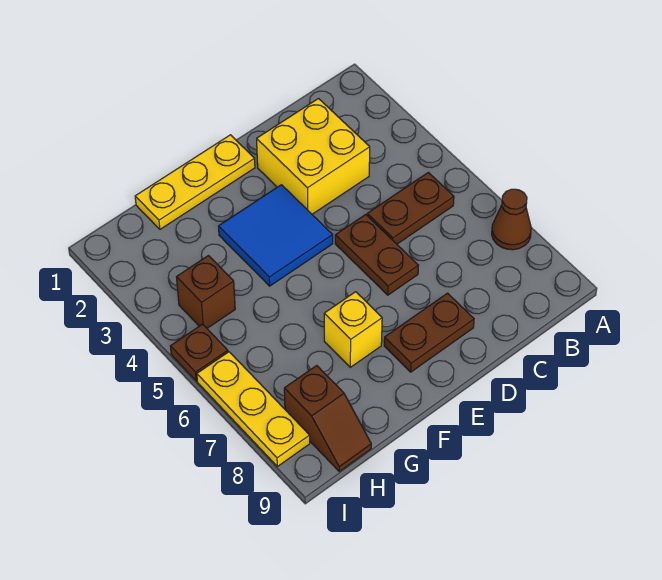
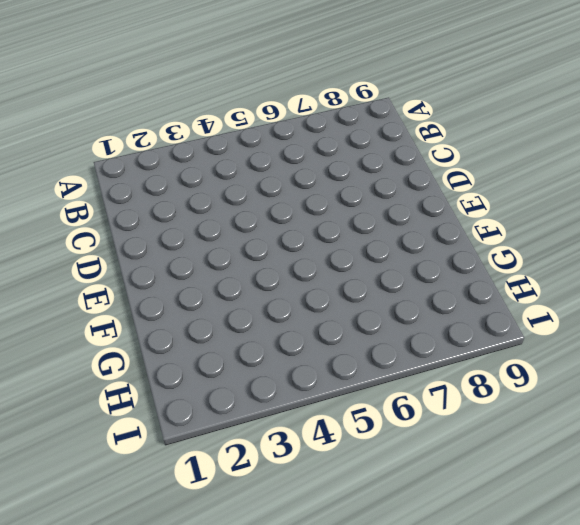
none -> brown 1x1 cone [492,189,531,250]
none -> brown 1x2 plate [367,172,454,244]
none -> yellow 2x2 brick [257,99,370,214]

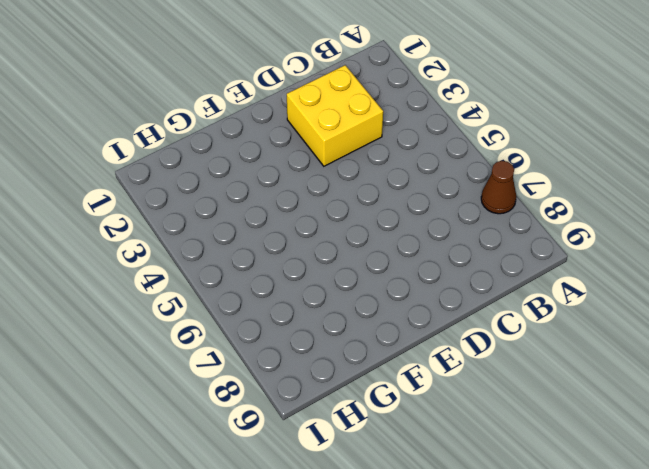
none -> brown 1x2 plate [367,172,454,244]
none -> brown 1x2 plate [335,215,419,295]
none -> brown 1x2 plate [384,293,474,372]

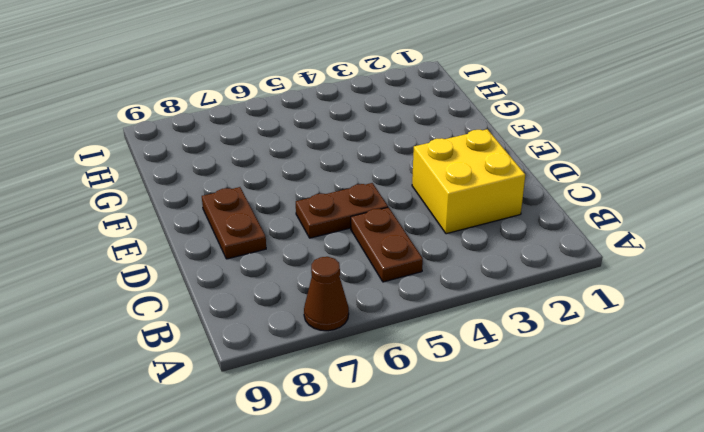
none -> yellow 1x3 plate [135,135,255,229]
none -> blue 2x2 tile [219,185,333,286]
none -> yellow 1x1 brick [324,292,382,367]

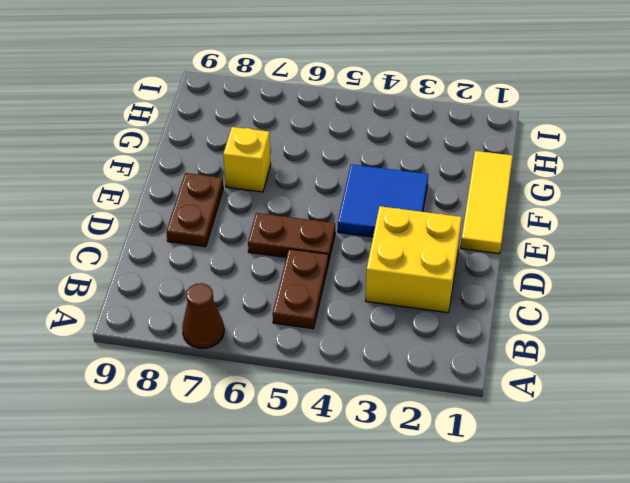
yellow 1x3 tile [461,151,513,254] -> yellow 1x3 plate [135,135,255,229]
none -> brown 1x1 brick [177,256,235,328]
none -> brown 1x2 slope [284,366,371,471]
none -> brown 1x1 plate [170,324,228,381]

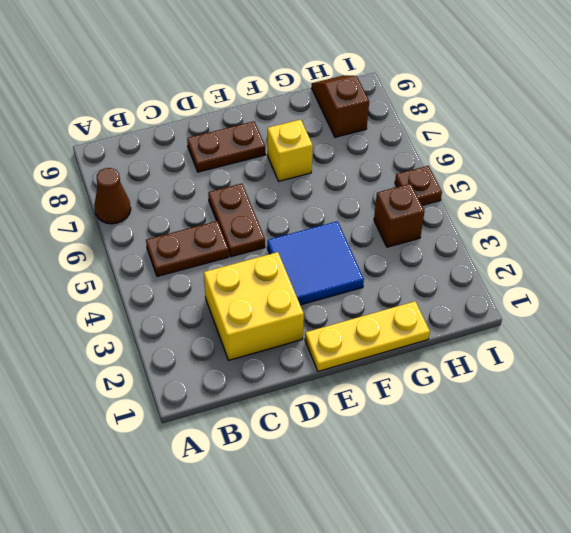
none -> yellow 1x3 plate [197,352,310,466]

